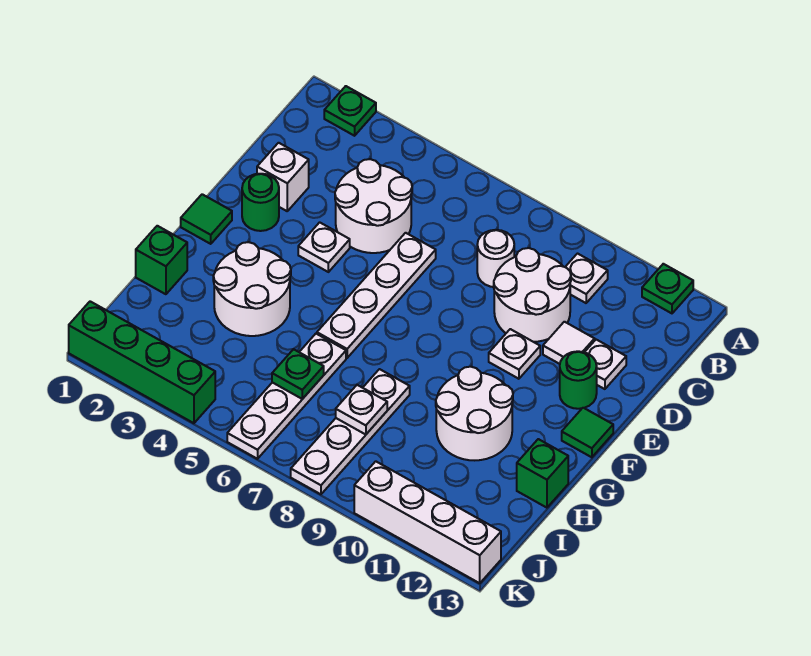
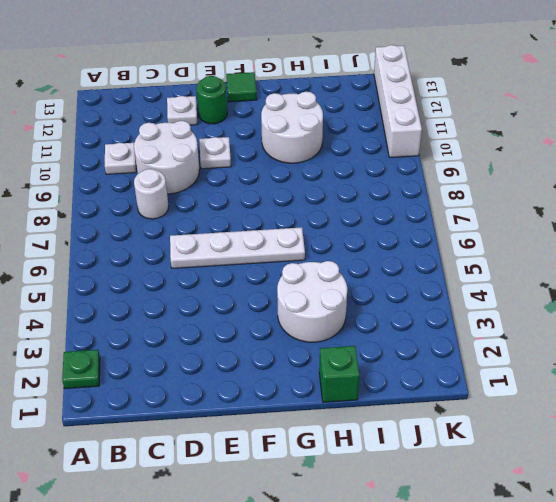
none -> green 1x1 plate [642,264,693,313]
none -> white 2x2 round brick [335,159,412,253]
none -> white 1x1 brick [257,143,309,211]

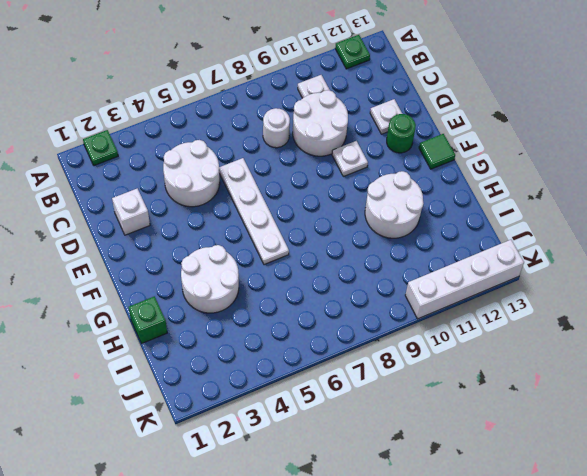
none -> white 1x1 tile [543,322,595,364]
none -> green 1x1 round brick [242,174,279,231]
none -> white 1x1 plate [298,222,350,272]

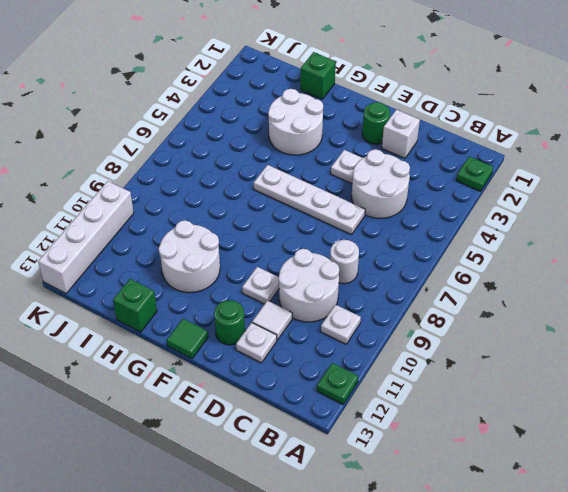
none -> green 1x1 tile [181,194,232,244]
none -> white 1x4 plate [227,334,346,459]
none -> white 1x4 plate [291,369,410,494]

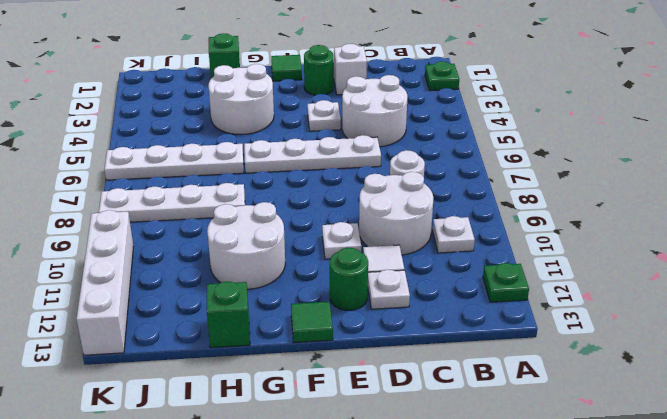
none -> green 1x4 brick [69,301,215,423]
none -> green 1x1 plate [272,349,324,399]
none -> white 1x1 plate [336,385,387,435]

